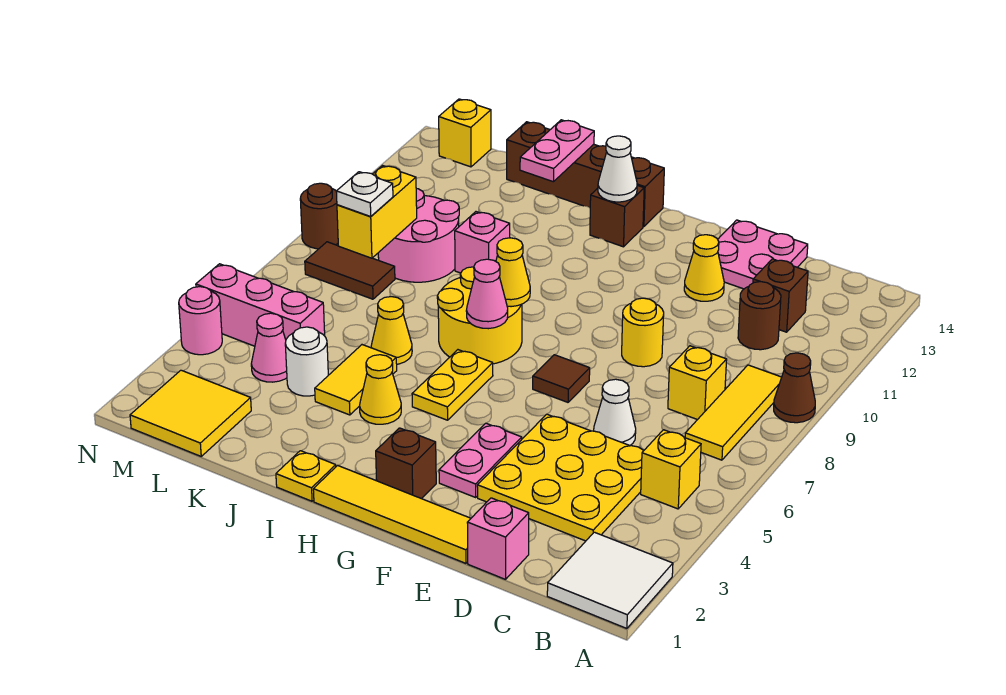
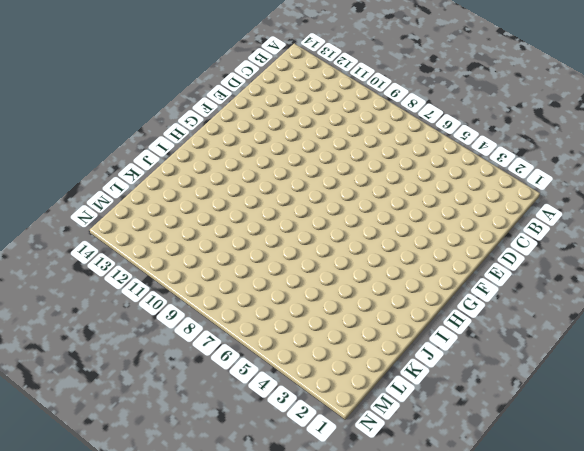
none -> white 2x2 tile [547,532,673,628]
none -> brown 1x1 cone [774,353,815,423]
none -> yellow 1x1 brick [641,430,701,509]
none -> yellow 1x3 tile [685,365,782,460]

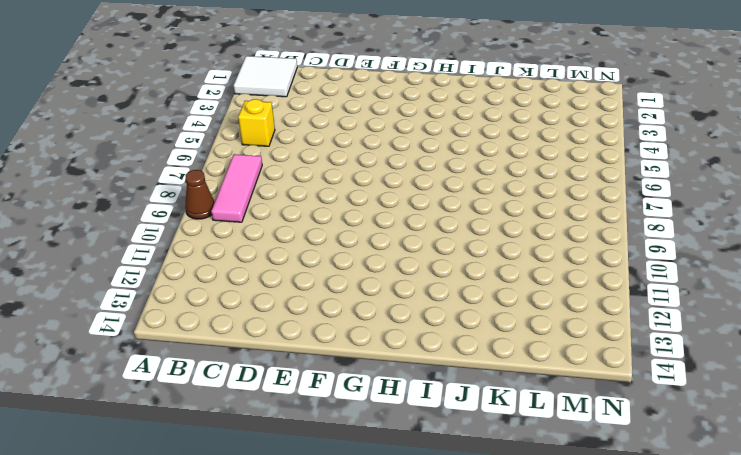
pink 1x3 tile [211,154,262,222] -> yellow 1x3 tile [685,365,782,460]
none -> yellow 3x3 plate [477,414,643,541]
none -> yellow 1x1 brick [668,346,727,420]
none -> brown 1x1 round brick [738,282,781,350]
none -> brown 1x1 brick [753,259,808,332]

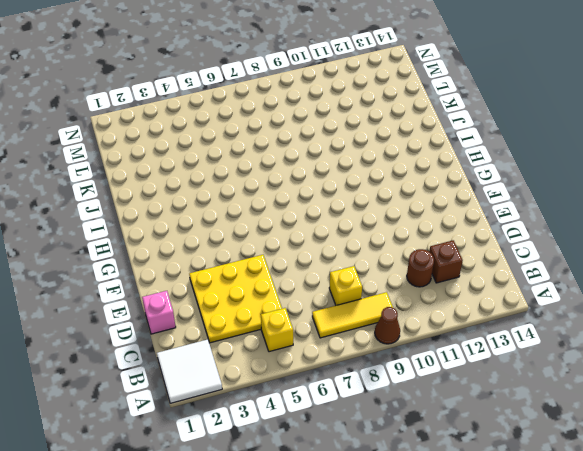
none -> white 1x1 cone [594,379,636,445]
none -> pink 2x2 plate [718,220,808,289]
none -> yellow 1x4 tile [313,465,471,563]
none -> yellow 1x1 round brick [622,298,664,367]

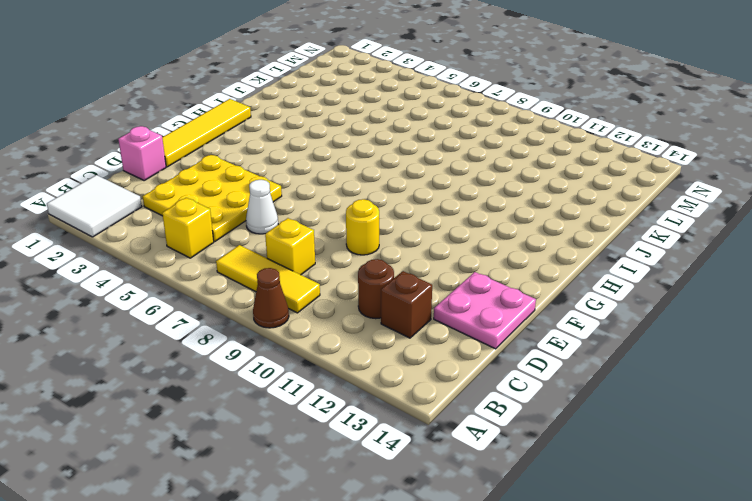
none -> yellow 1x1 cone [684,235,724,301]
none -> pink 1x2 plate [439,423,522,497]
none -> brown 1x1 tile [533,355,590,402]
none -> brown 1x1 brick [376,428,436,499]

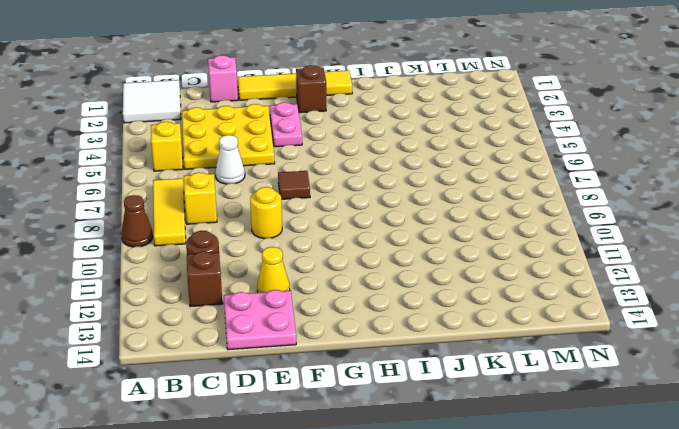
none -> yellow 1x2 plate [412,350,493,420]
none -> yellow 2x2 round brick [437,267,522,364]
none -> brown 1x1 brick [590,185,644,247]
none -> brown 1x4 brick [507,122,664,227]

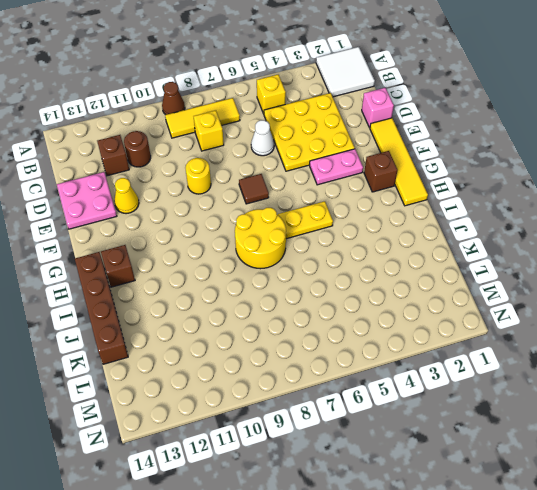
none -> yellow 1x1 plate [276,451,336,501]
none -> yellow 1x1 cone [360,355,401,424]
none -> yellow 1x2 tile [315,345,397,415]
none -> yellow 1x1 cone [371,297,412,364]

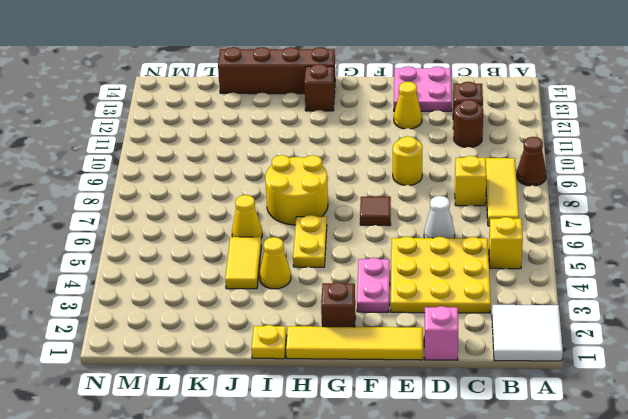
none -> pink 1x1 brick [455,212,510,273]
none -> white 1x1 round brick [285,327,328,396]
none -> pink 2x2 round brick [378,189,459,282]
none -> yellow 2x2 tile [130,370,251,456]

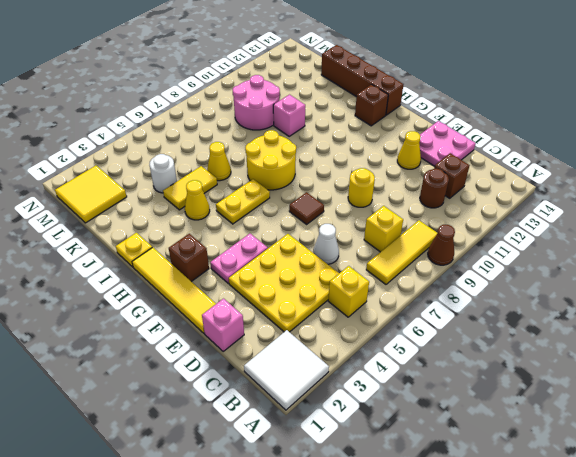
none -> pink 1x1 cone [251,313,287,382]
none -> pink 1x3 brick [196,264,325,346]
none -> brown 1x2 tile [305,242,395,299]
none -> yellow 1x1 brick [439,99,491,167]

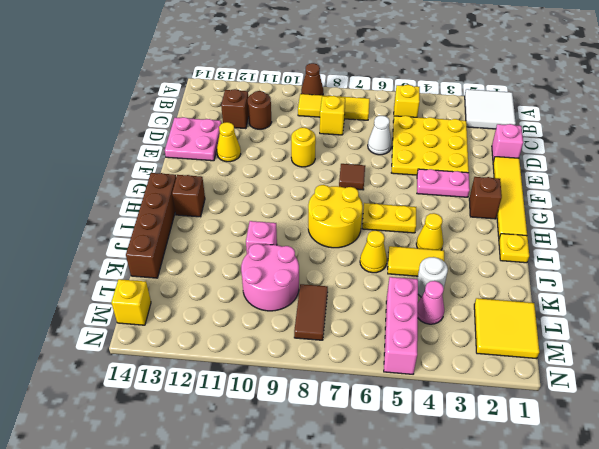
none -> pink 1x1 round brick [179,287,222,355]
none -> brown 1x1 round brick [300,183,338,249]
none -> pink 1x1 cone [466,259,508,329]
none -> yellow 1x1 cone [496,238,530,307]

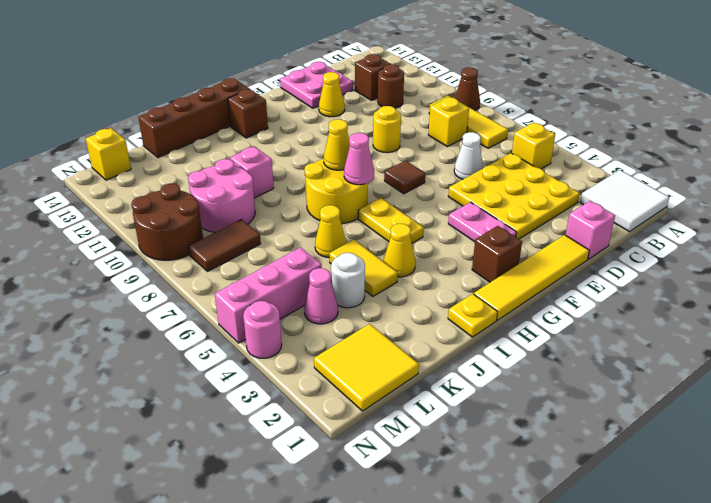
brown 2x2 round brick [131,184,203,260] -> brown 1x1 round brick [300,183,338,249]
none -> white 1x1 cone [598,136,637,202]
none -> pink 1x2 plate [520,120,594,182]
none -> yellow 1x2 brick [337,166,417,258]
none -> white 1x1 plate [336,172,393,216]

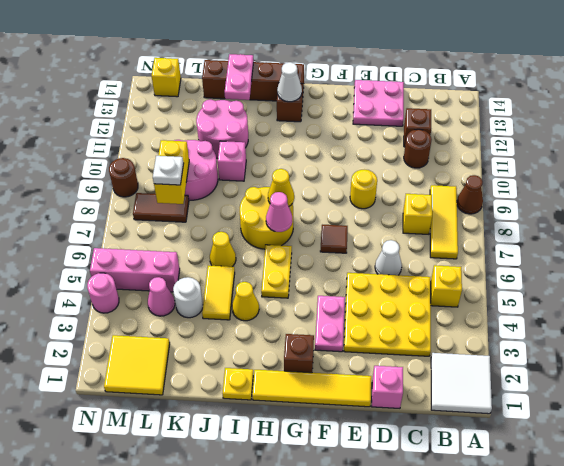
pink 2x2 round brick [196,100,248,159] -> none
none -> yellow 1x1 cone [684,235,724,301]

